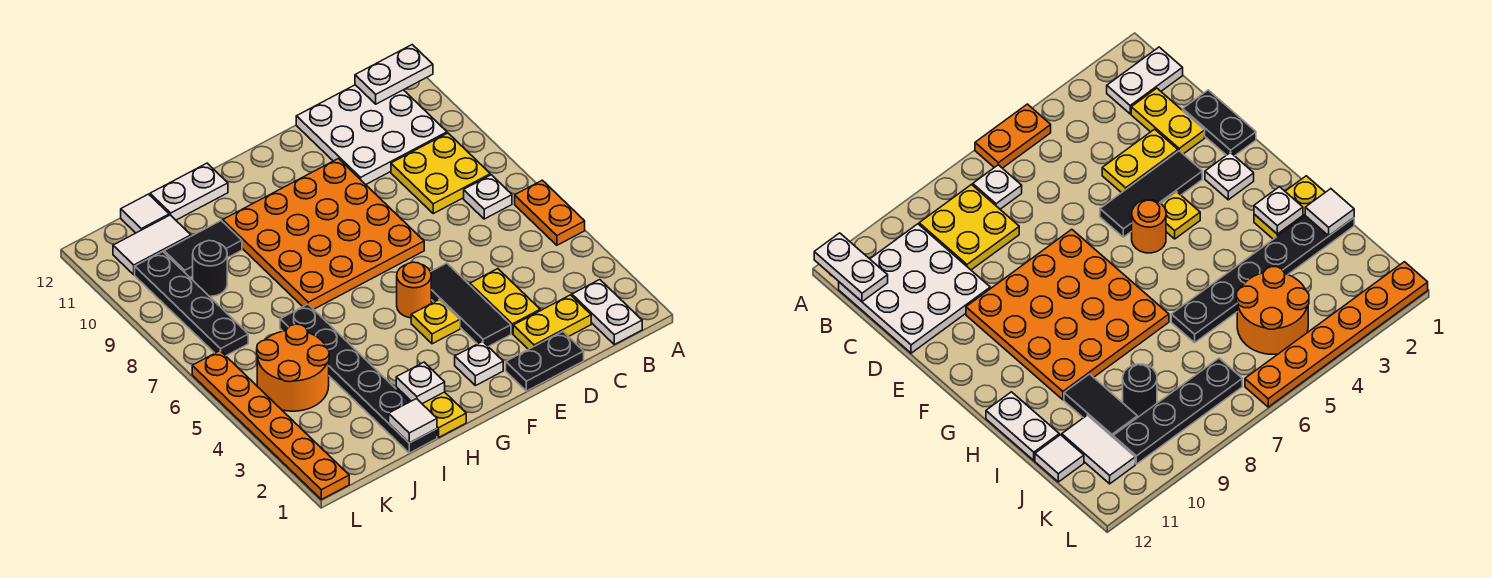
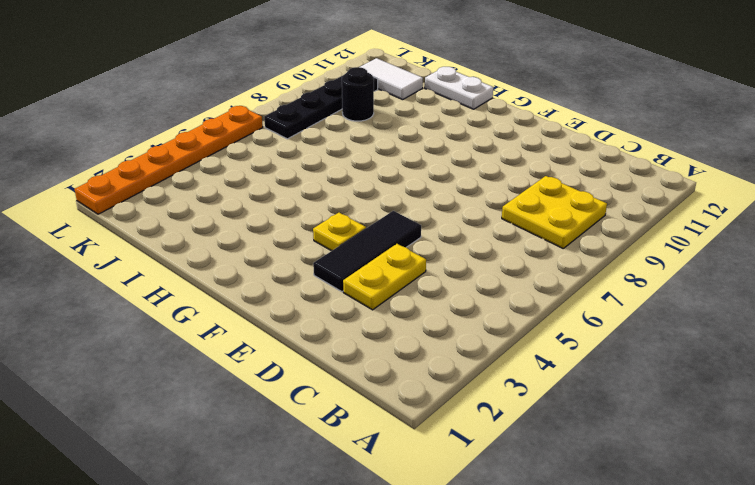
none -> orange 1x2 plate [515,180,585,245]
none -> white 1x2 plate [572,280,642,345]
none -> white 1x1 plate [464,175,512,219]

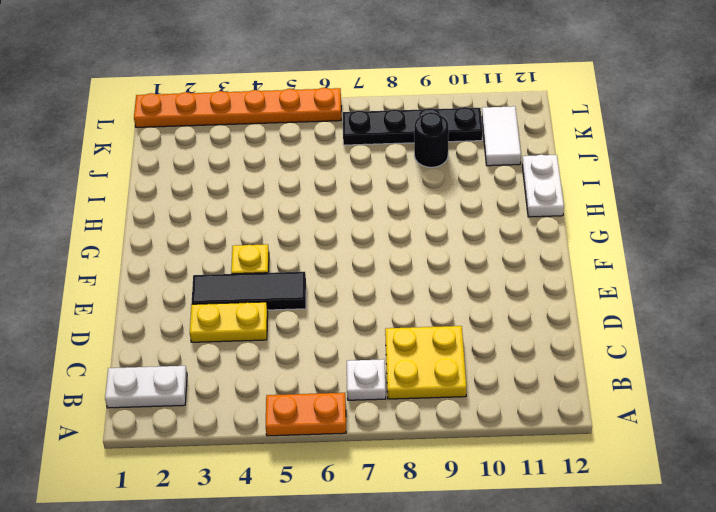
none -> white 3x3 plate [296,85,447,184]
none -> yellow 1x2 plate [513,295,591,349]
none -> black 1x2 plate [506,331,584,391]

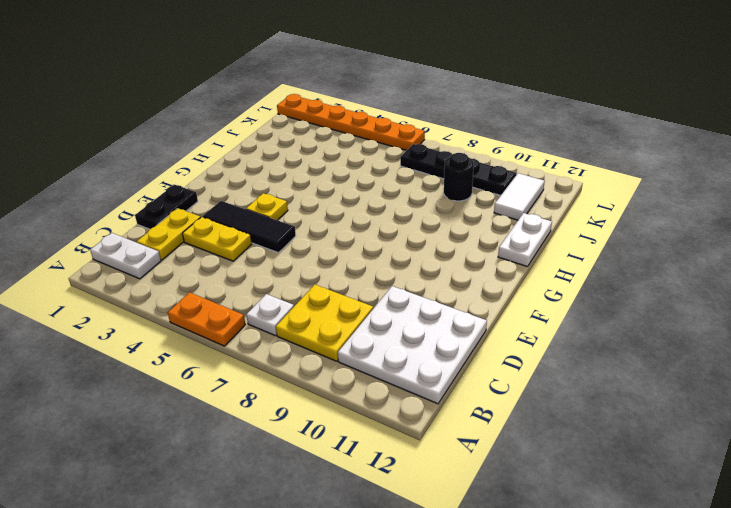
none -> orange 4x4 plate [223,159,424,309]
none -> white 1x1 plate [455,341,503,386]
none -> orange 1x1 round brick [397,262,431,318]

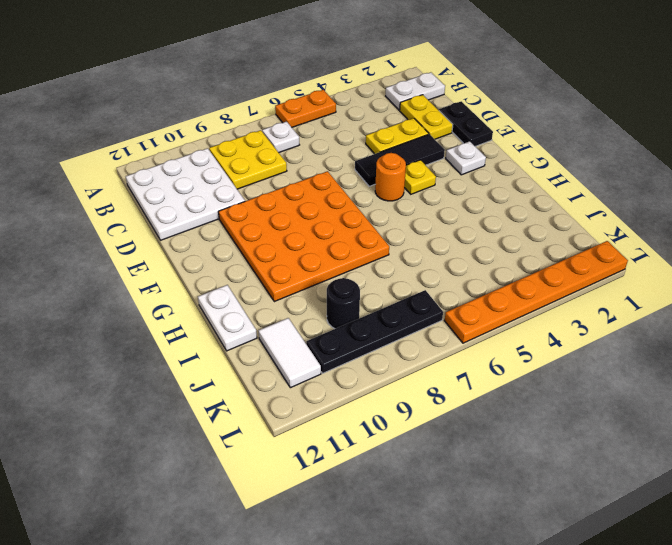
none -> yellow 1x2 plate [396,387,466,437]
none -> black 1x6 plate [280,304,437,453]
none -> black 1x2 tile [164,221,242,277]

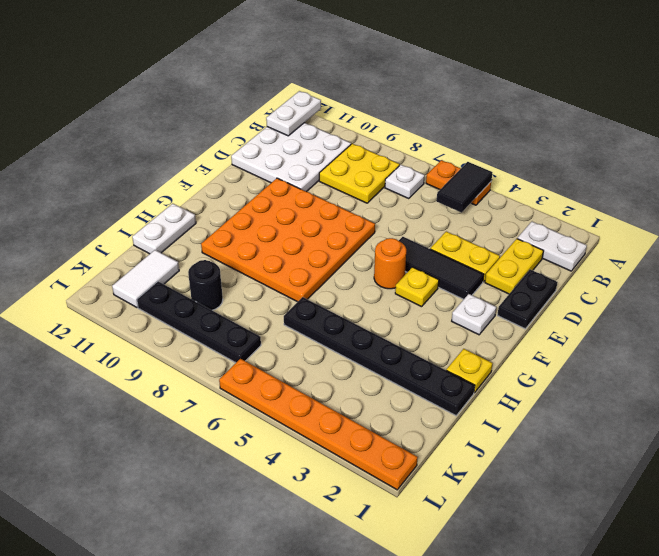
black 1x2 tile [437,162,493,212] -> black 1x2 tile moved to [164,221,242,277]
yellow 1x1 plate [446,349,493,393] -> yellow 1x2 plate [396,387,466,437]
none -> orange 2x2 round brick [257,324,329,411]
none -> white 1x1 tile [121,194,169,233]
none -> white 1x1 plate [396,362,445,404]

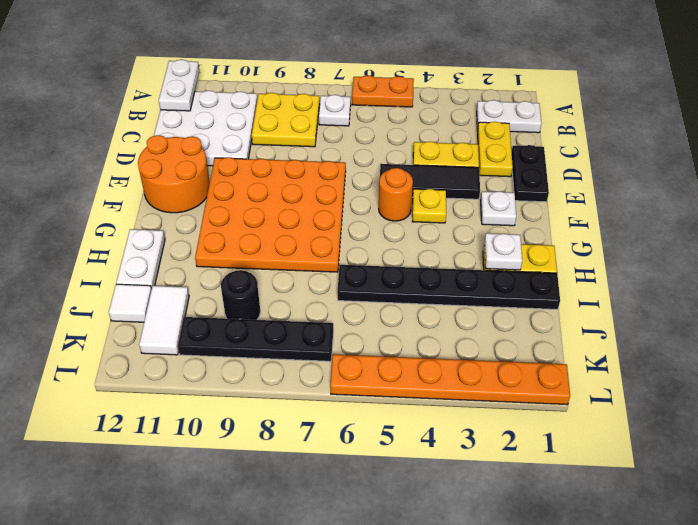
orange 2x2 round brick [138,135,210,213] -> orange 2x2 round brick moved to [257,324,329,411]
none -> black 1x2 tile [164,221,242,277]
none -> white 1x1 tile [389,399,437,443]

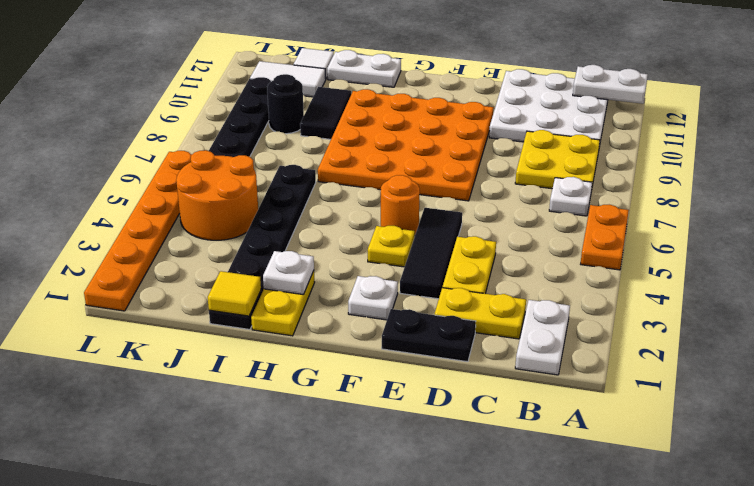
yellow 1x1 tile [208,271,261,316] -> white 1x1 tile [389,399,437,443]
black 1x2 tile [300,87,351,139] -> black 1x2 tile turned to [164,221,242,277]

